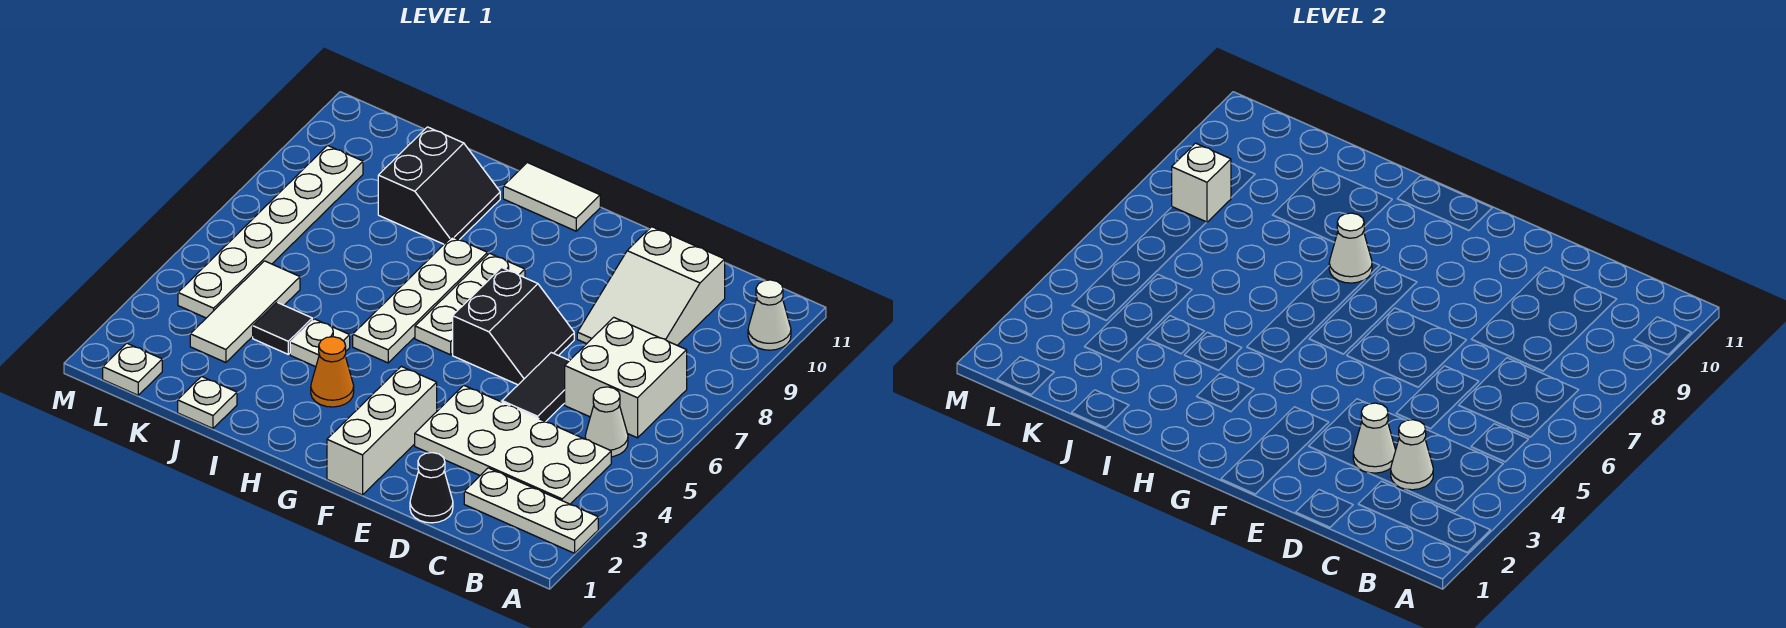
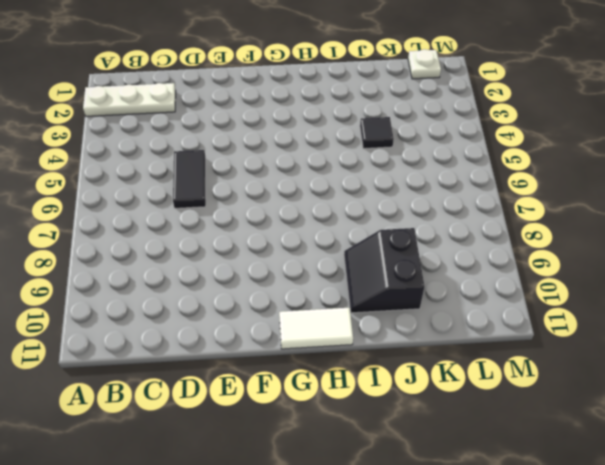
none -> white 1x1 cone [748,280,791,350]
none -> white 2x4 plate [415,385,611,504]
none -> white 1x1 cone [585,387,628,457]

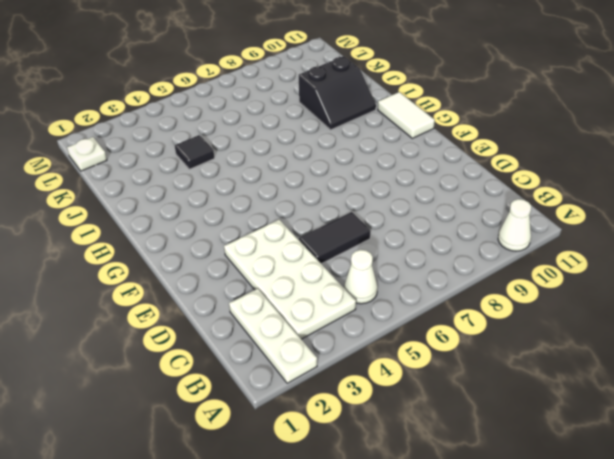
none -> white 2x2 brick [565,317,687,438]
none -> white 2x3 slope [577,227,725,345]
none -> black 1x1 cone [410,453,453,523]

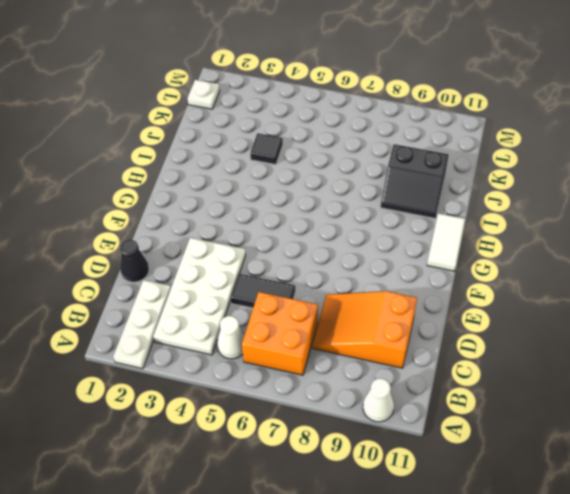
orange 2x2 brick [242,292,318,375] -> white 2x2 brick [565,317,687,438]
orange 2x3 slope [312,291,417,368] -> white 2x3 slope [577,227,725,345]
none -> black 2x2 slope [453,268,574,385]
none -> white 1x3 brick [327,366,437,495]
none -> white 1x3 plate [415,253,525,355]

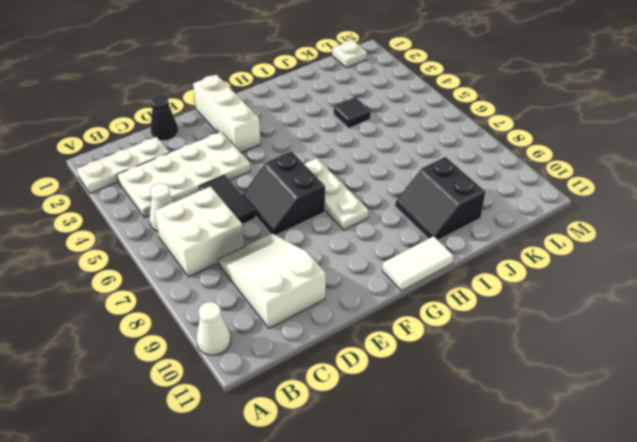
none -> orange 1x1 cone [311,337,354,407]
none -> white 1x4 plate [353,237,487,363]
none -> white 1x1 plate [290,319,350,367]

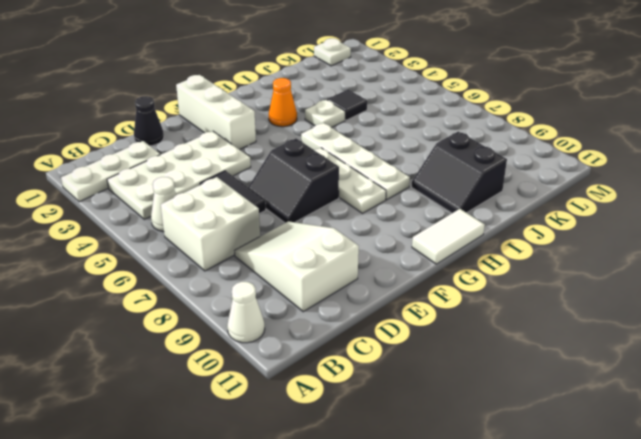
none -> white 1x1 plate [178,377,237,428]
none -> white 1x3 tile [190,261,300,363]
none -> white 1x6 plate [178,146,363,318]

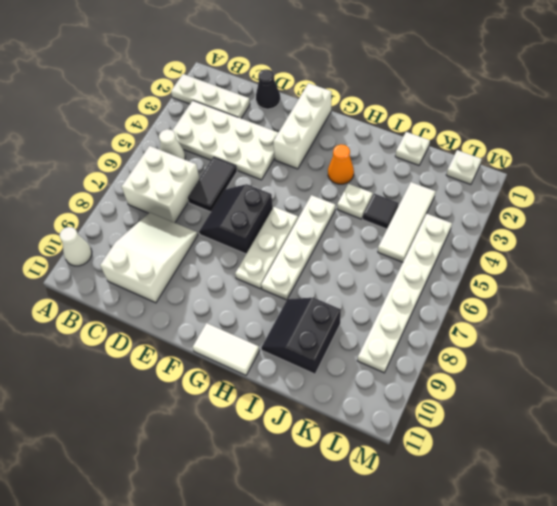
none -> white 1x1 cone [1391,420,1433,490]
none -> white 1x1 cone [1353,403,1396,473]
none -> white 1x1 cone [1329,213,1372,283]

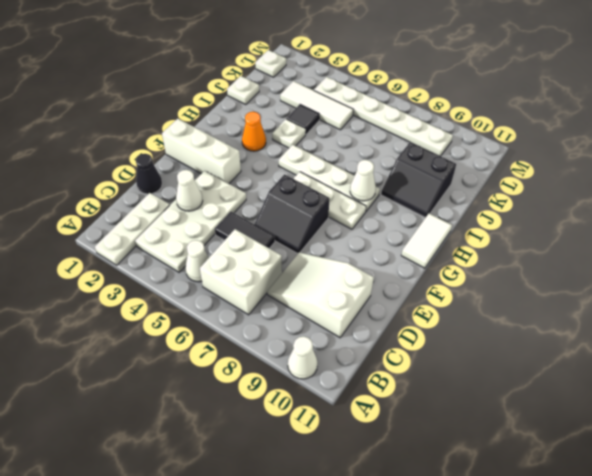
none -> white 1x1 cone [1391,420,1433,490]
none -> white 1x1 brick [1172,143,1231,222]

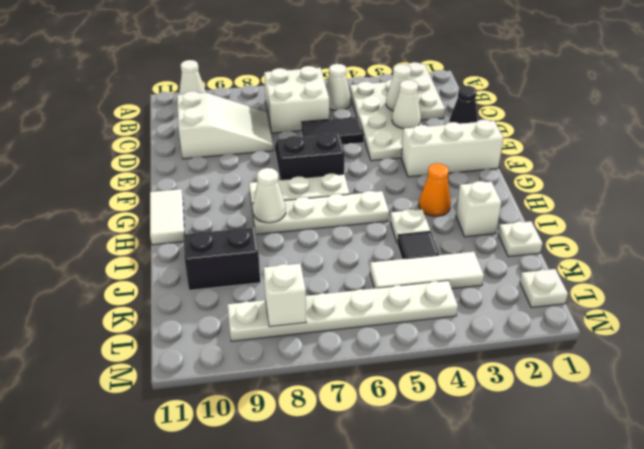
white 1x1 brick [456,181,501,237] -> none

